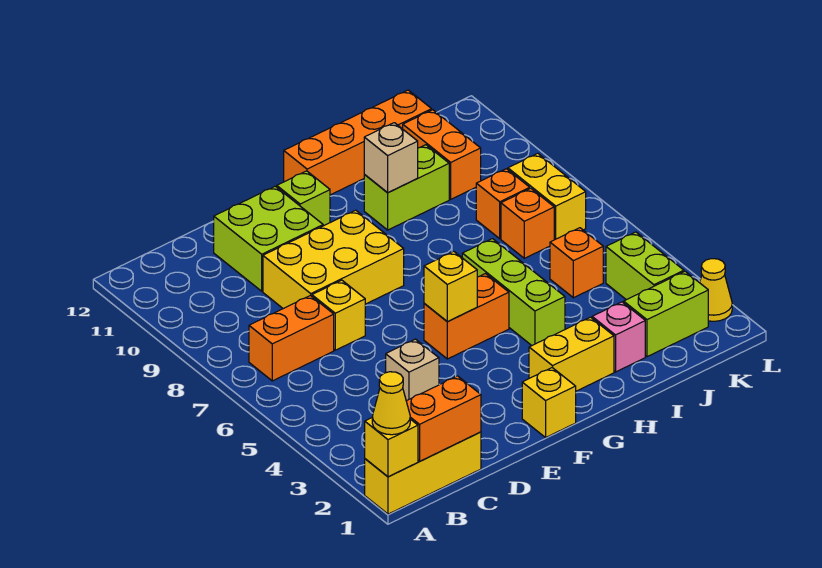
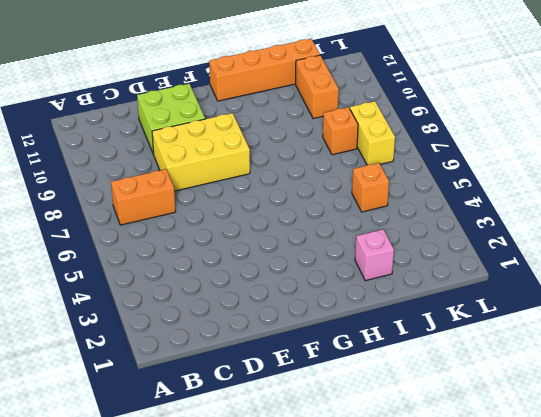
none -> yellow 1x3 brick [365,432,481,514]
none -> tan 1x1 brick [386,339,439,401]
none -> yellow 1x1 brick [312,280,365,350]

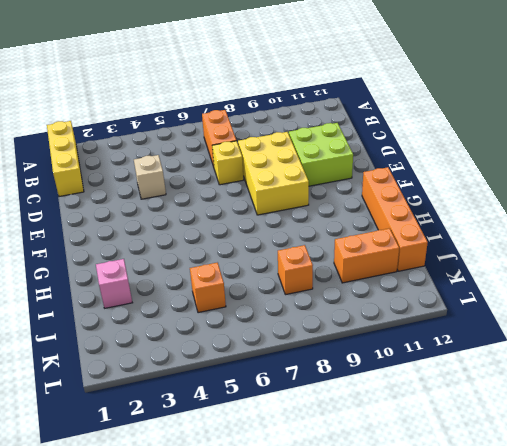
none -> yellow 1x1 brick [522,368,576,437]
none -> orange 1x2 brick [424,274,509,359]
none -> lime 1x1 brick [277,171,330,226]

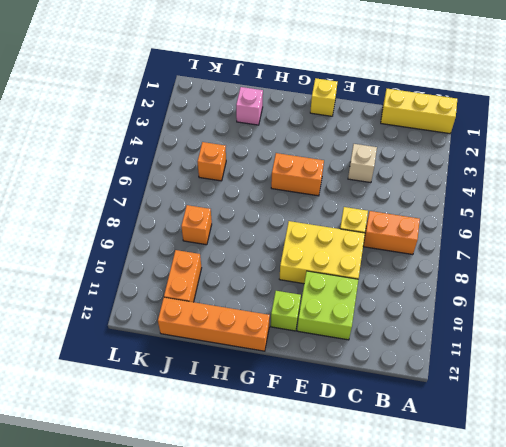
none -> yellow 1x2 brick [529,317,614,391]
none -> lime 1x3 brick [462,239,565,345]
none -> lime 1x2 brick [364,145,449,230]

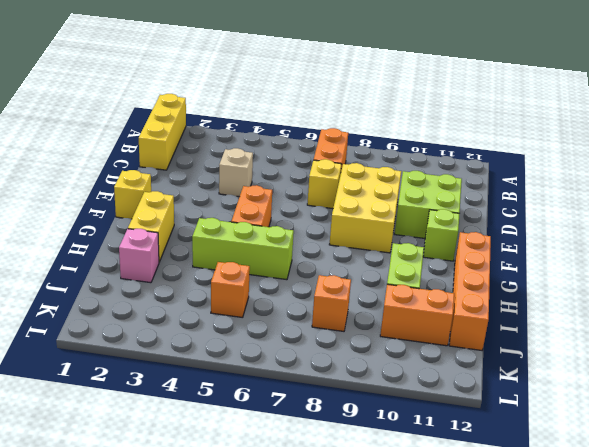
none -> lime 1x2 brick [624,271,708,357]
none -> orange 1x1 brick [501,188,554,258]
none -> lime 1x2 brick [606,232,684,300]

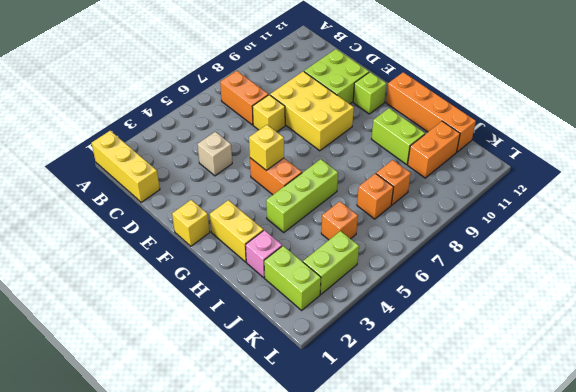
none -> yellow 1x2 brick [508,153,586,240]
none -> yellow 1x1 cone [700,259,732,321]
none -> yellow 1x1 brick [365,418,418,477]

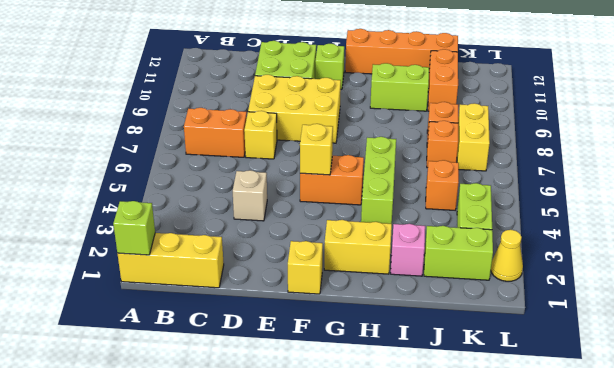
lime 1x1 brick [113,201,155,255] -> yellow 1x1 brick [365,418,418,477]
none -> orange 1x2 brick [406,376,481,461]
none -> tan 1x1 brick [364,123,418,193]
none -> yellow 1x1 cone [372,372,410,435]

